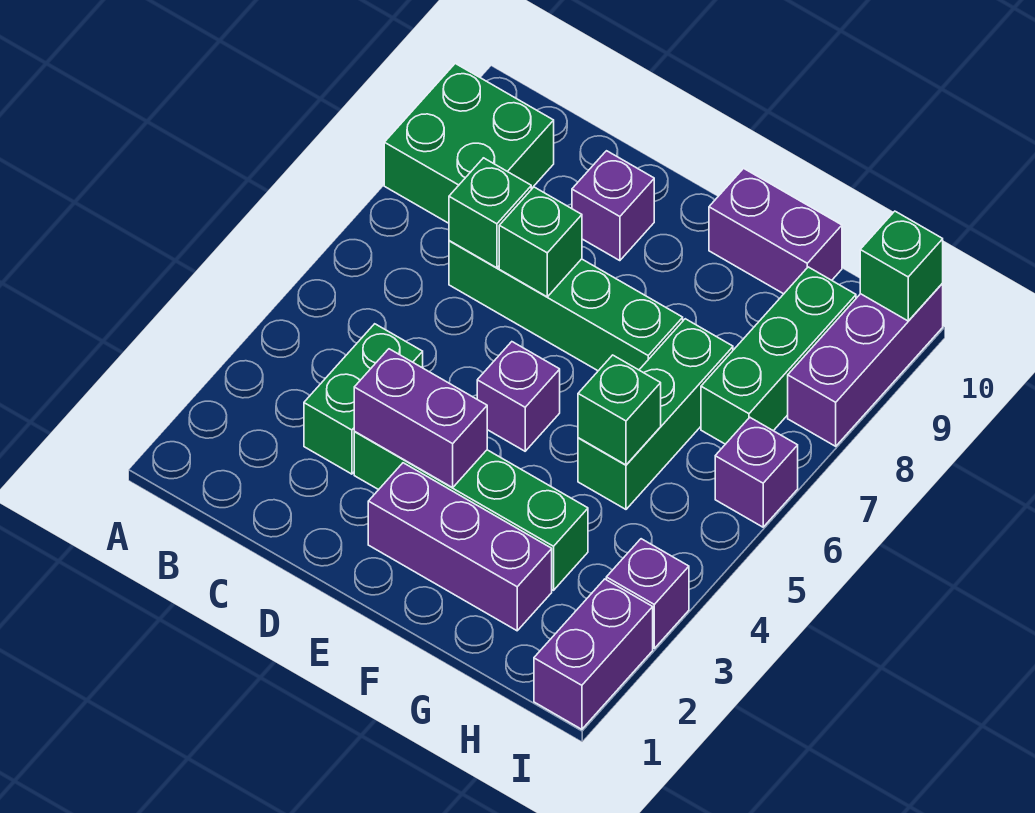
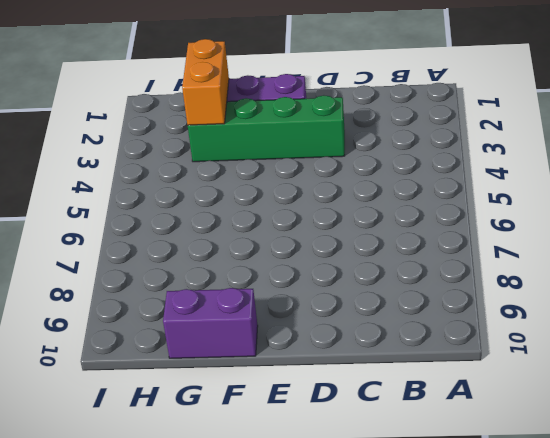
orange 1x2 brick [182,39,229,125] -> none
none -> green 2x2 brick [384,63,554,223]
none -> green 1x2 brick [304,324,423,474]
none -> green 1x4 brick [449,241,683,371]

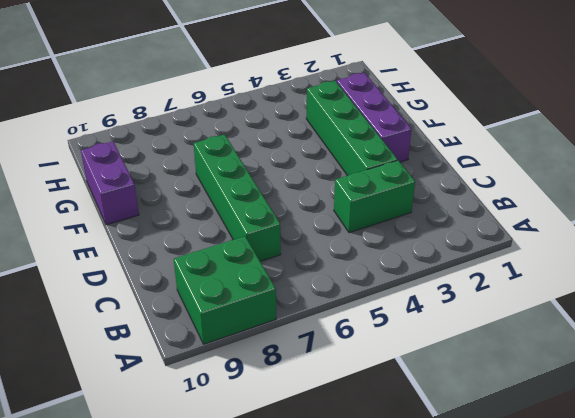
none -> purple 1x1 brick [572,151,654,261]
none -> purple 1x1 brick [477,342,560,451]
none -> green 1x3 brick [578,319,733,509]

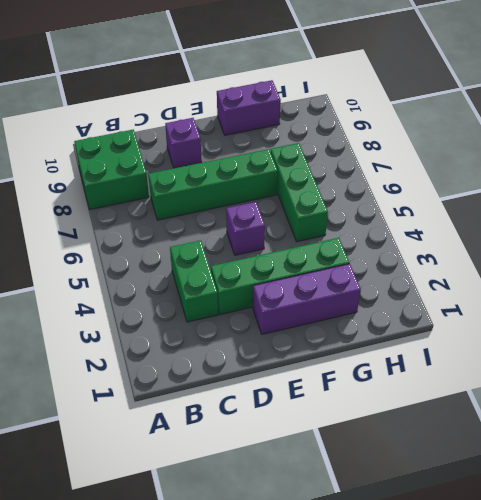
none -> green 1x3 brick [701,267,856,444]
none -> purple 1x2 brick [534,579,653,729]
none -> purple 1x1 brick [606,539,689,648]

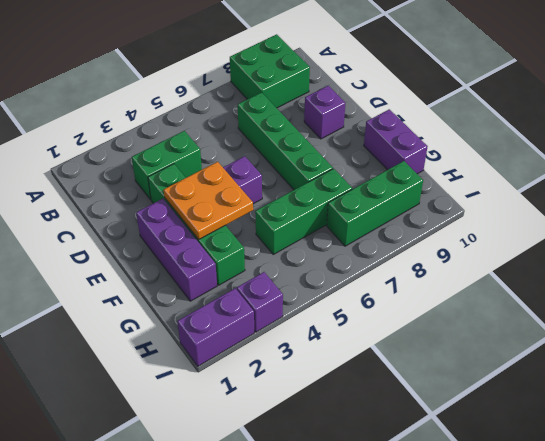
orange 2x2 plate [164,162,253,240] -> purple 1x2 brick [354,349,487,488]
none -> purple 1x1 brick [715,418,798,527]
none -> purple 1x3 brick [788,283,943,446]
none -> green 1x1 brick [449,158,531,268]

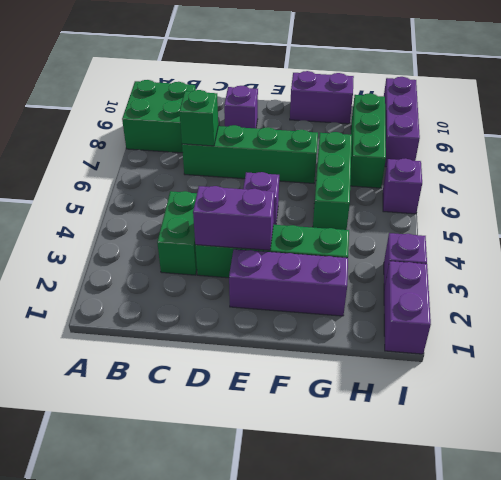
none -> green 1x1 brick [499,187,582,297]
none -> green 1x1 brick [578,355,661,465]
none -> green 1x1 brick [860,211,943,321]

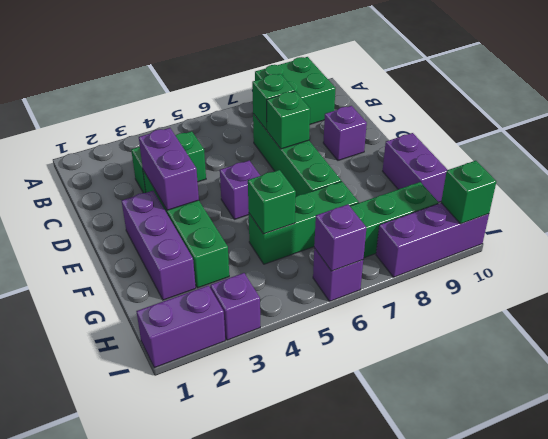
purple 1x1 brick [314,204,367,271] -> none

